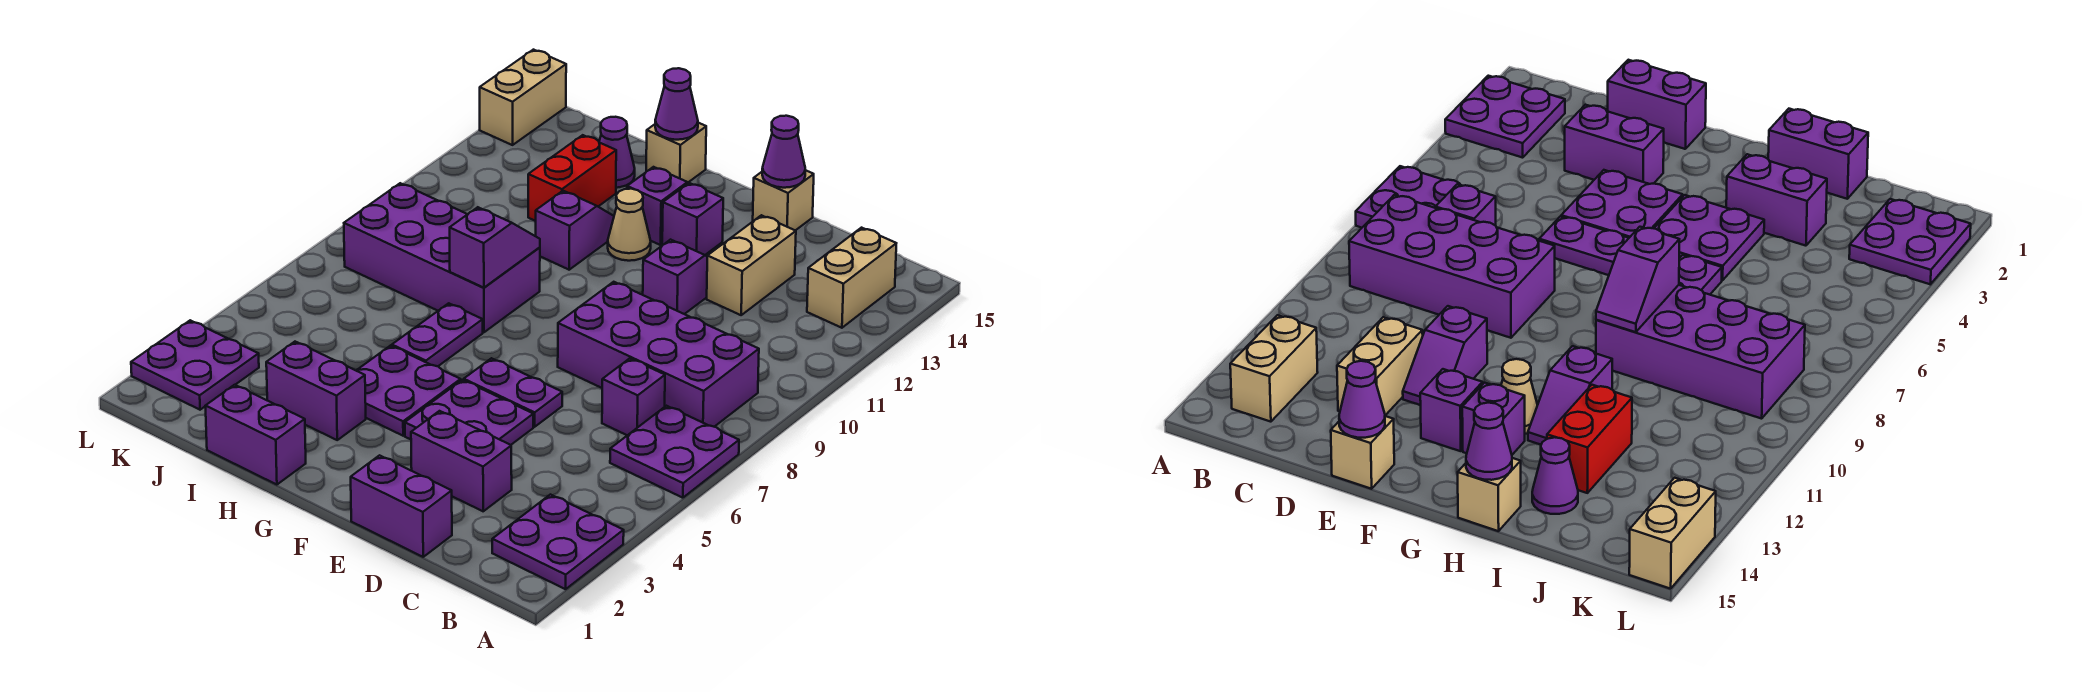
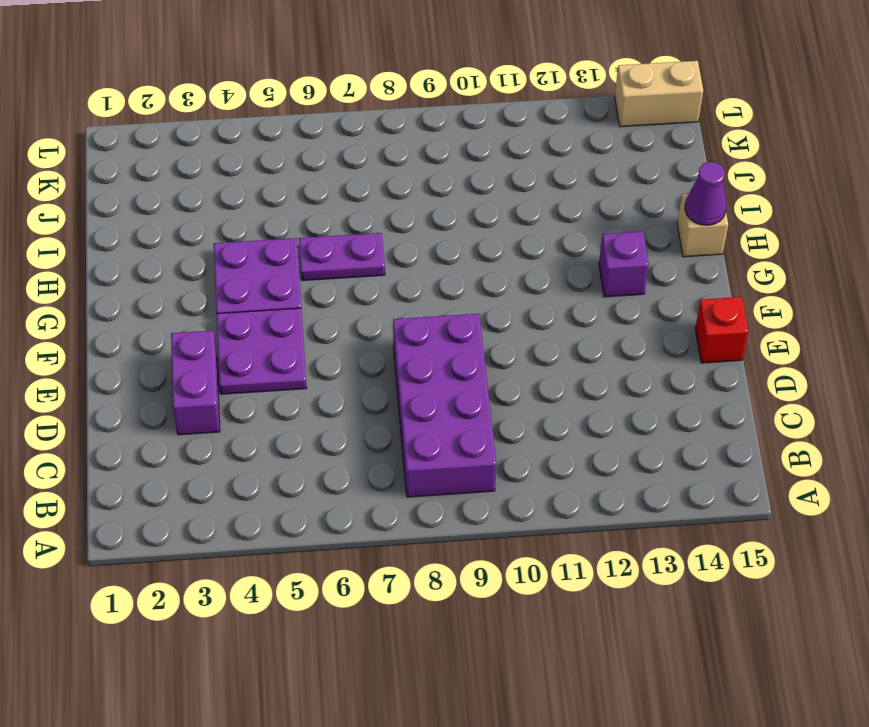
red 1x1 brick [695,297,748,363] -> tan 1x1 brick [753,170,814,230]
none -> purple 2x2 plate [492,495,624,589]
none -> purple 2x2 plate [610,406,739,498]
none -> tan 1x2 brick [807,228,896,328]

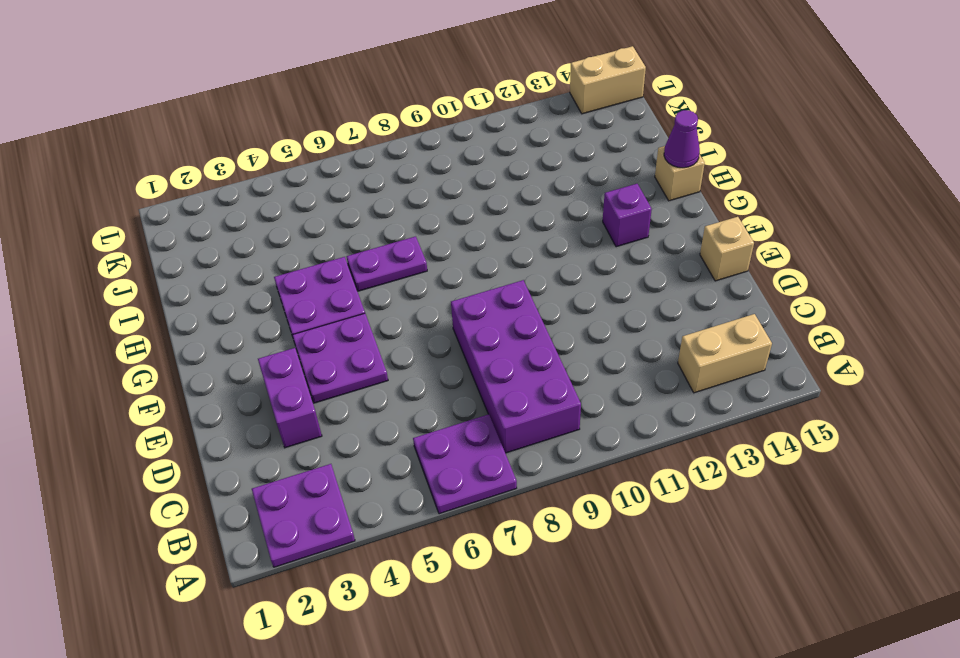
none -> purple 1x1 brick [602,358,665,435]
none -> purple 1x2 brick [351,455,452,557]
none -> tan 1x2 brick [707,215,796,315]

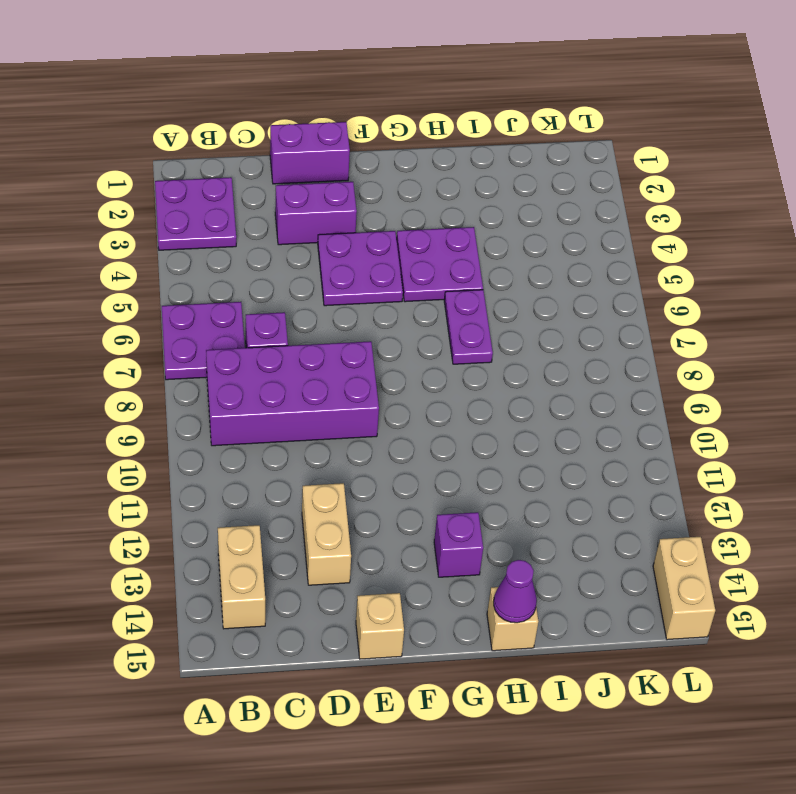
none -> purple 1x2 plate [464,358,562,427]
none -> purple 1x2 slope [643,240,707,314]
none -> purple 1x1 brick [662,183,723,255]

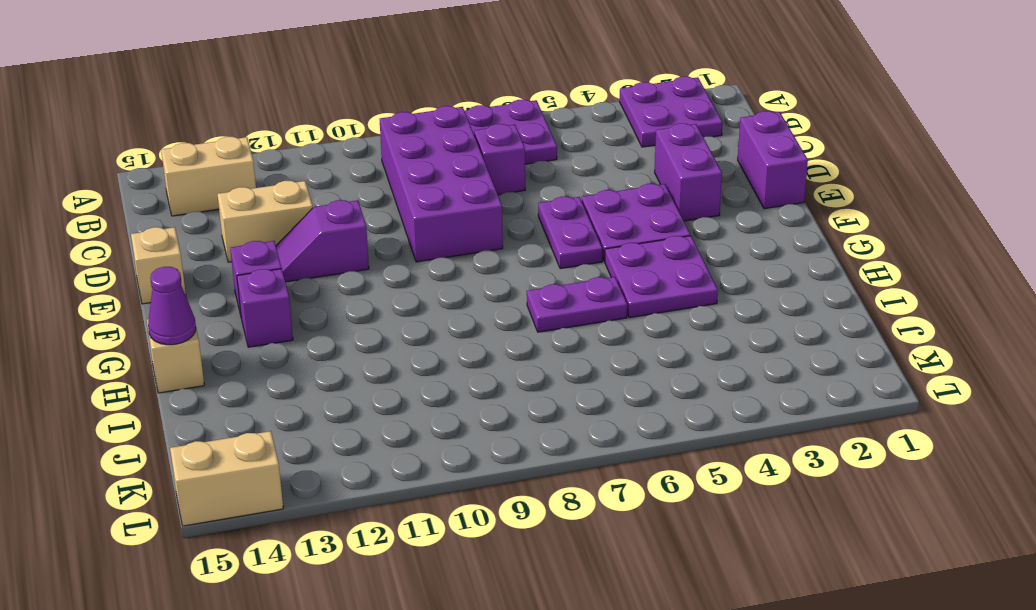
none -> tan 1x1 cone [608,189,651,261]
none -> purple 1x2 brick [205,385,306,485]
none -> purple 1x2 brick [266,342,366,440]

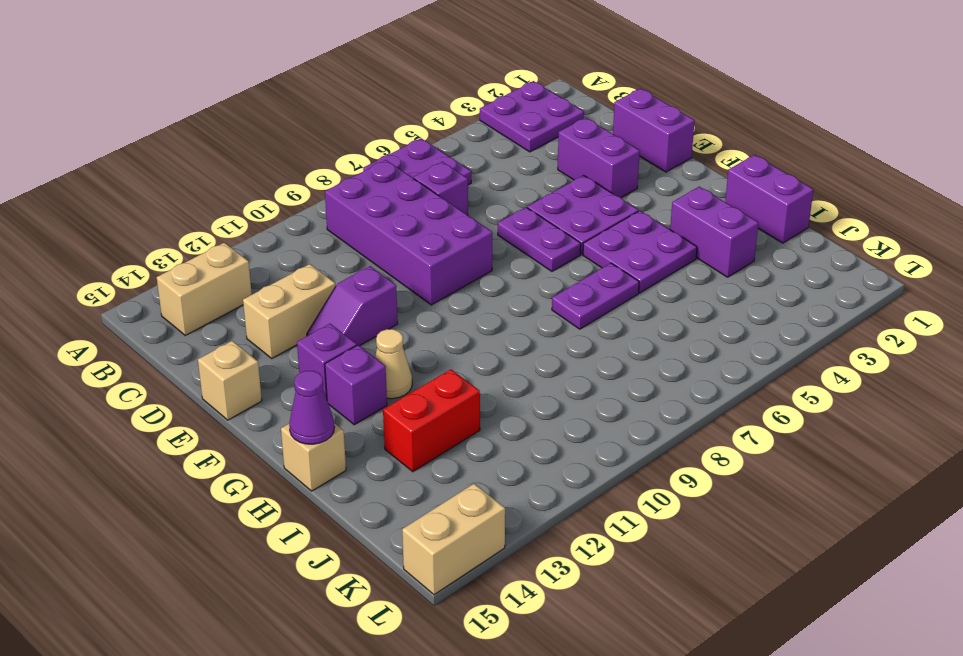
none -> purple 2x4 brick [344,183,540,332]
none -> purple 1x2 slope [536,191,614,270]
none -> purple 1x1 cone [599,117,635,188]

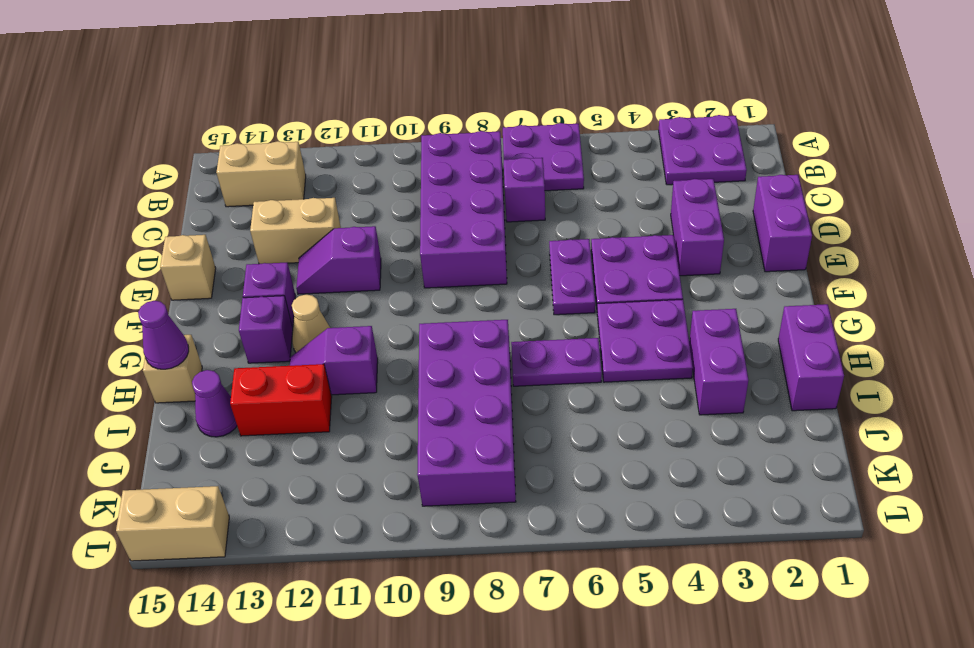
none -> purple 2x2 plate [131,320,259,410]
none -> purple 1x1 cone [762,116,805,188]
none -> purple 1x2 slope [450,207,540,288]

